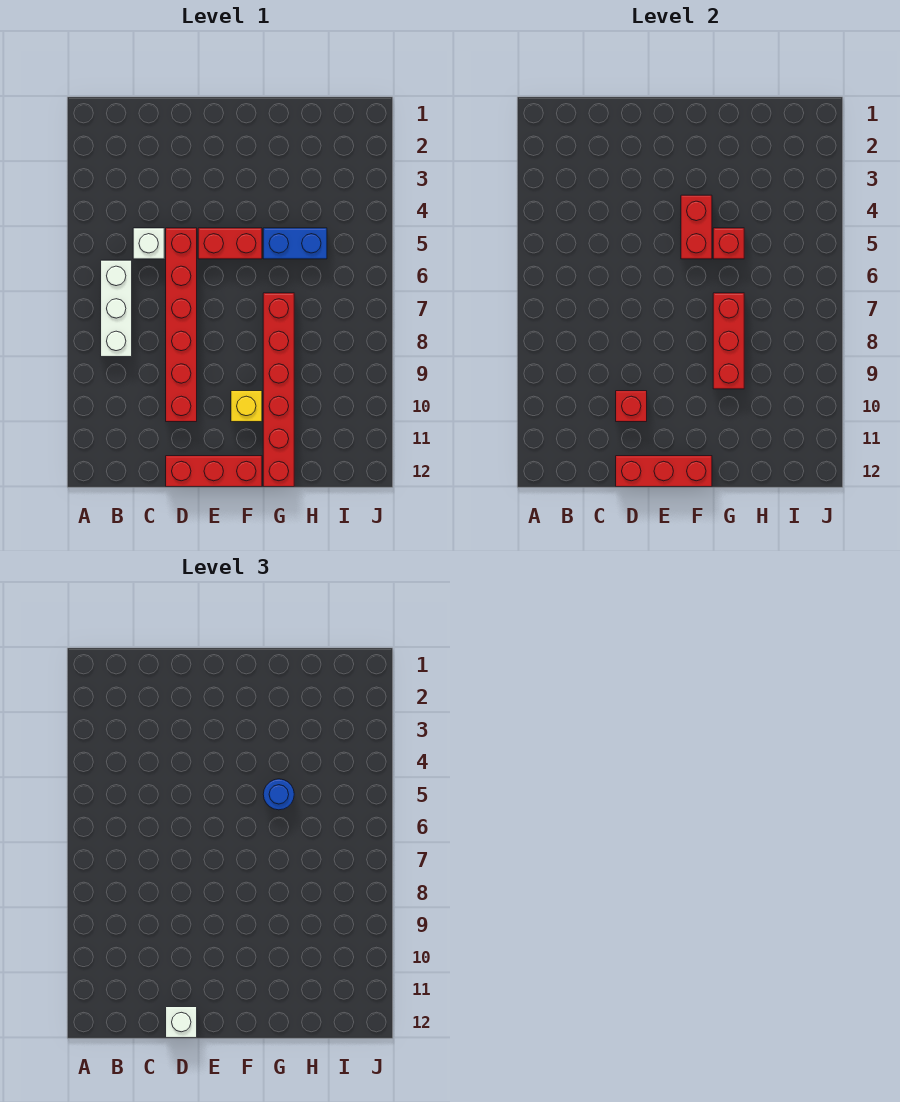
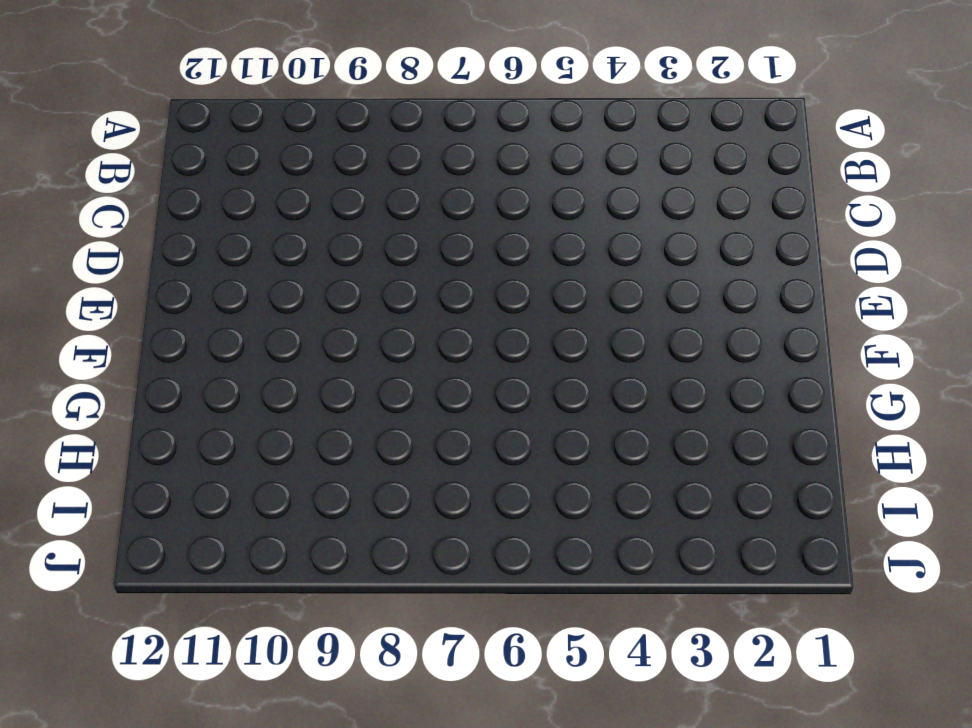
none -> white 1x3 brick [101,260,132,357]
none -> white 1x1 brick [133,228,164,259]
none -> red 1x6 brick [166,228,197,422]

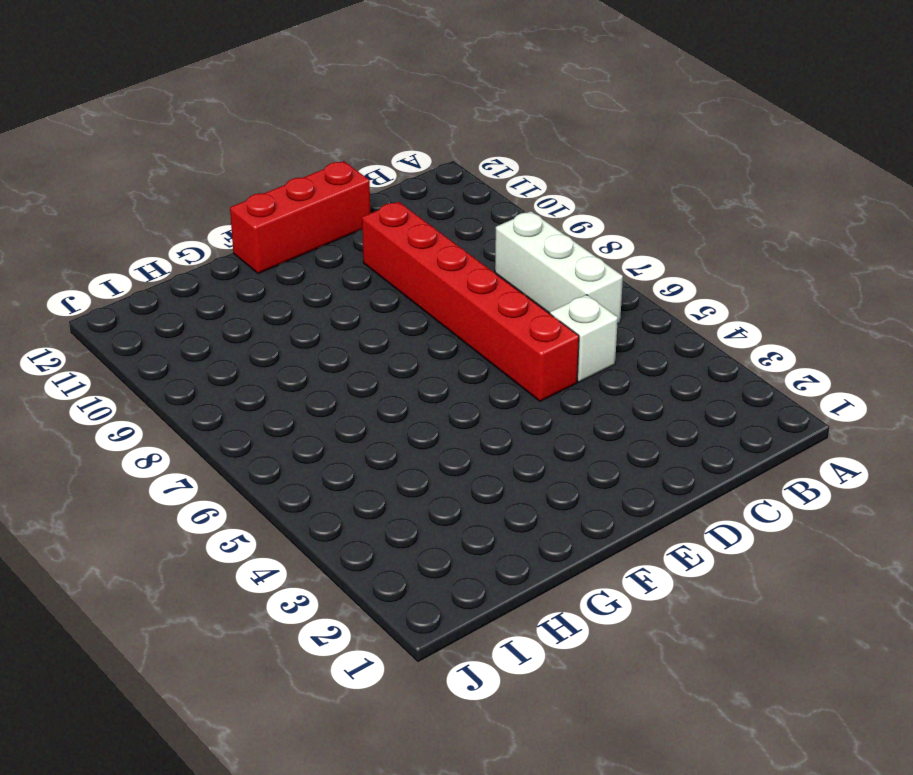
none -> red 1x2 brick [198,228,262,259]
none -> yellow 1x1 brick [231,391,262,422]
none -> blue 1x2 brick [263,228,327,259]

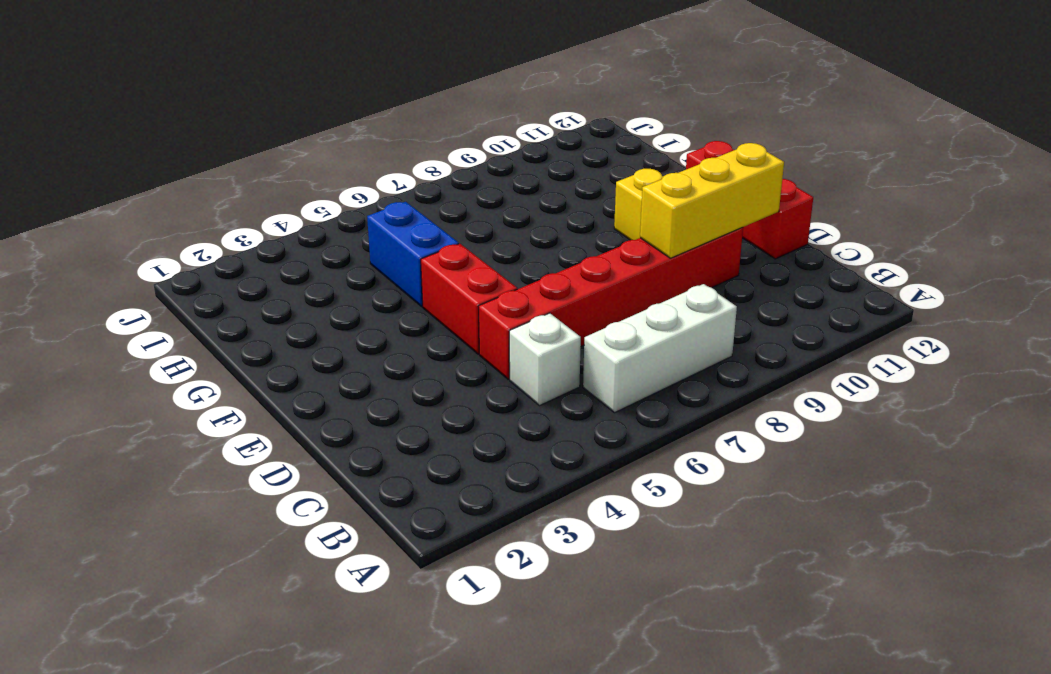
yellow 1x3 brick [640,143,784,258] -> red 1x1 brick [616,391,647,422]
none -> red 1x6 brick [263,293,294,487]
none -> red 1x3 brick [616,456,712,487]
none -> red 1x2 brick [681,195,712,259]

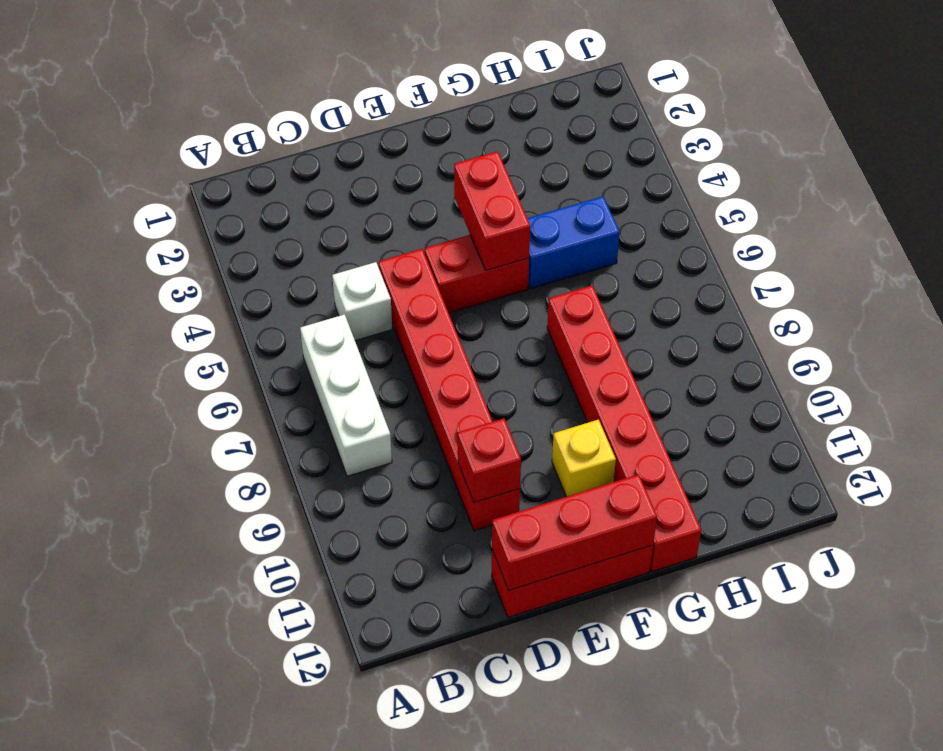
none -> red 1x1 brick [713,228,744,259]
none -> red 1x3 brick [713,293,744,389]
none -> white 1x1 brick [166,1007,197,1038]

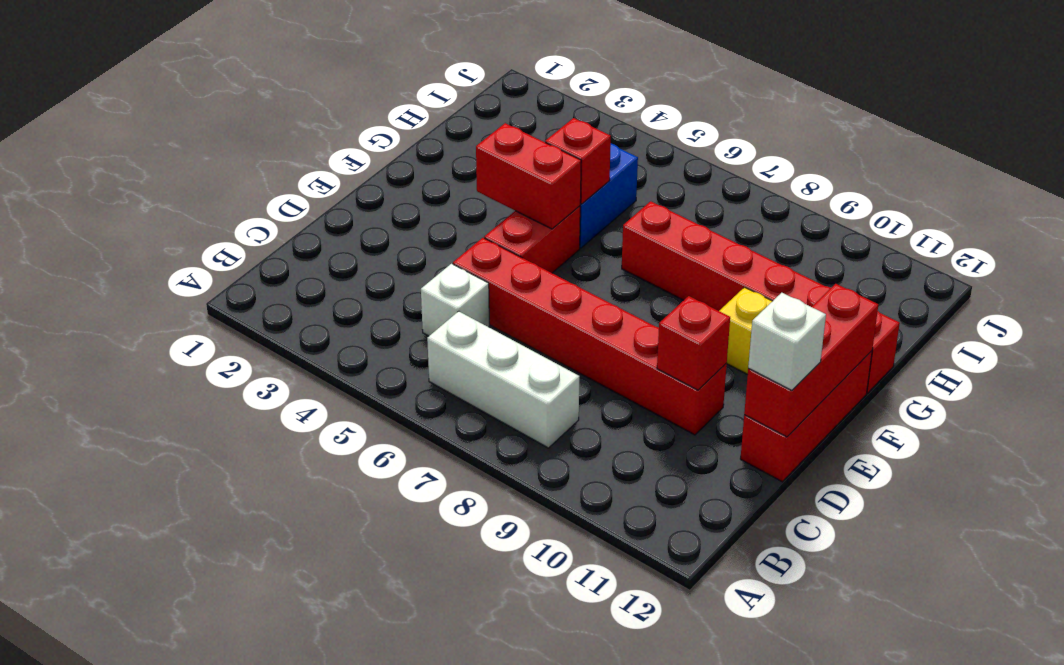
none -> red 1x3 brick [713,293,744,389]
none -> blue 1x1 round brick [263,779,294,810]

